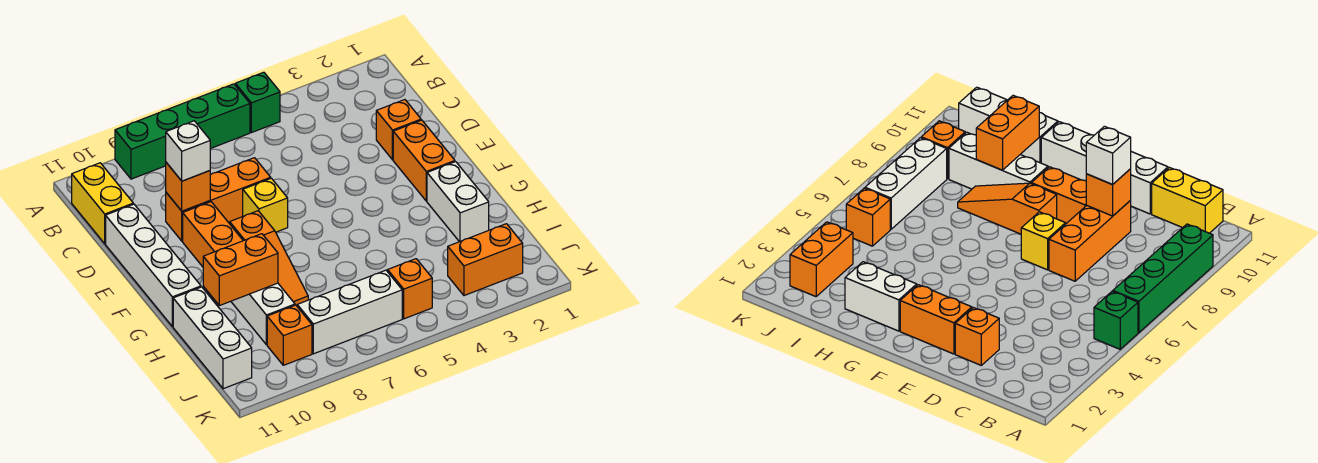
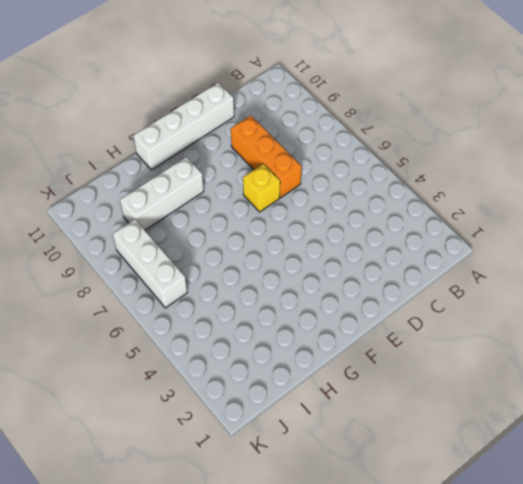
none -> green 1x1 brick [235,72,280,133]
none -> green 1x4 brick [115,84,250,179]
none -> yellow 1x2 brick [72,163,133,244]

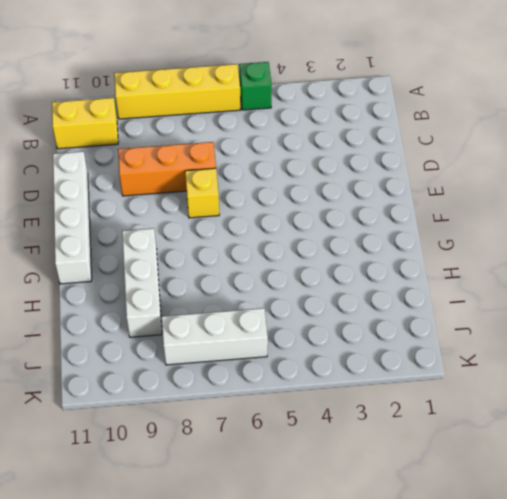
yellow 1x4 brick [114,64,240,119] -> green 1x4 brick [115,84,250,179]
yellow 1x2 brick [52,98,118,149] -> yellow 1x2 brick turned to [72,163,133,244]
none -> orange 1x1 brick [376,100,421,160]
none -> orange 1x2 brick [393,120,455,201]
none -> orange 1x2 brick [183,202,243,267]

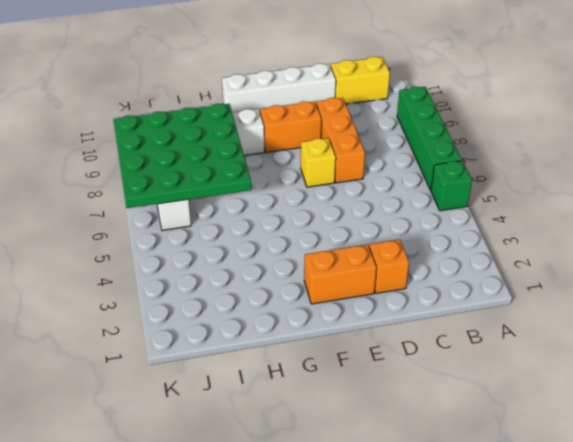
green 4x4 plate [113,104,251,208] -> orange 1x2 brick [203,234,278,306]
none -> orange 1x3 slope [230,211,308,306]
none -> white 1x2 brick [427,162,489,242]
none -> white 1x3 brick [173,287,252,389]

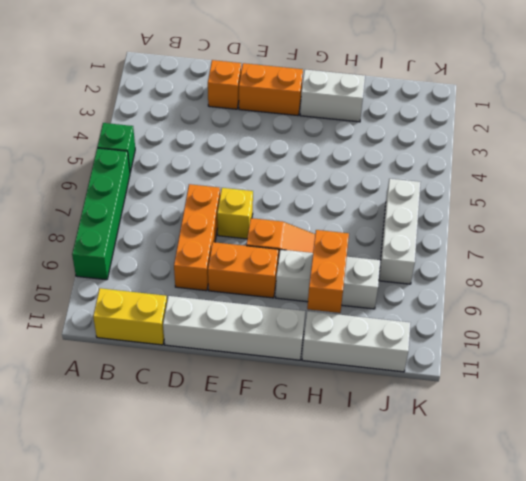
none -> orange 1x2 brick [448,224,523,296]
none -> orange 1x1 brick [388,259,432,319]
none -> orange 1x1 brick [267,305,312,365]

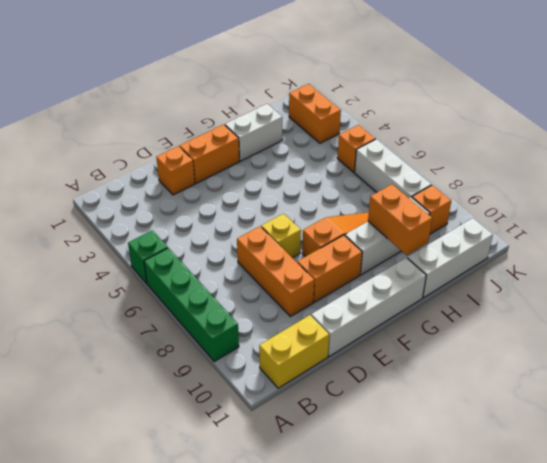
none -> orange 1x1 brick [166,163,210,211]
none -> white 1x1 brick [166,121,210,181]

